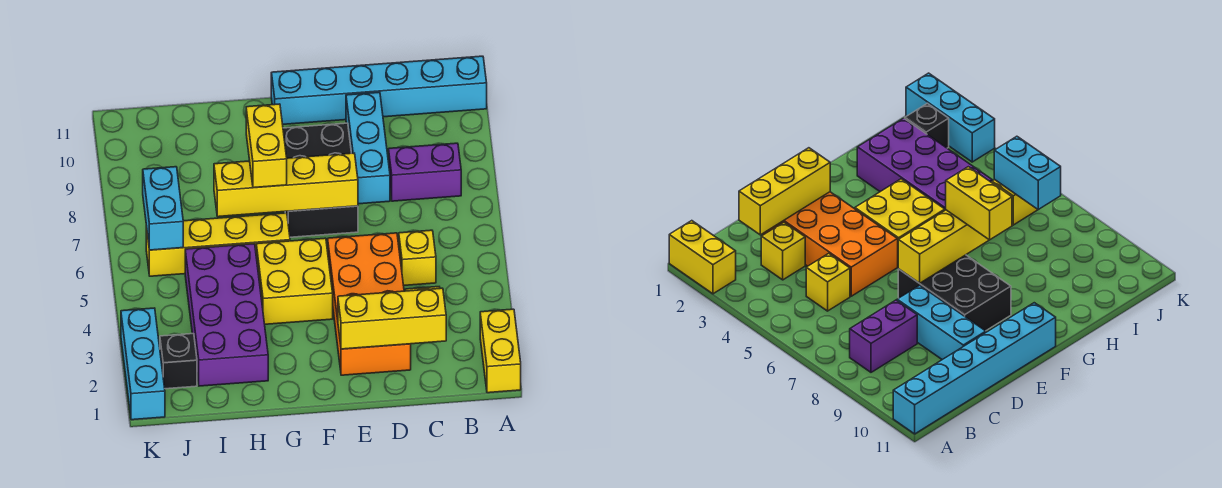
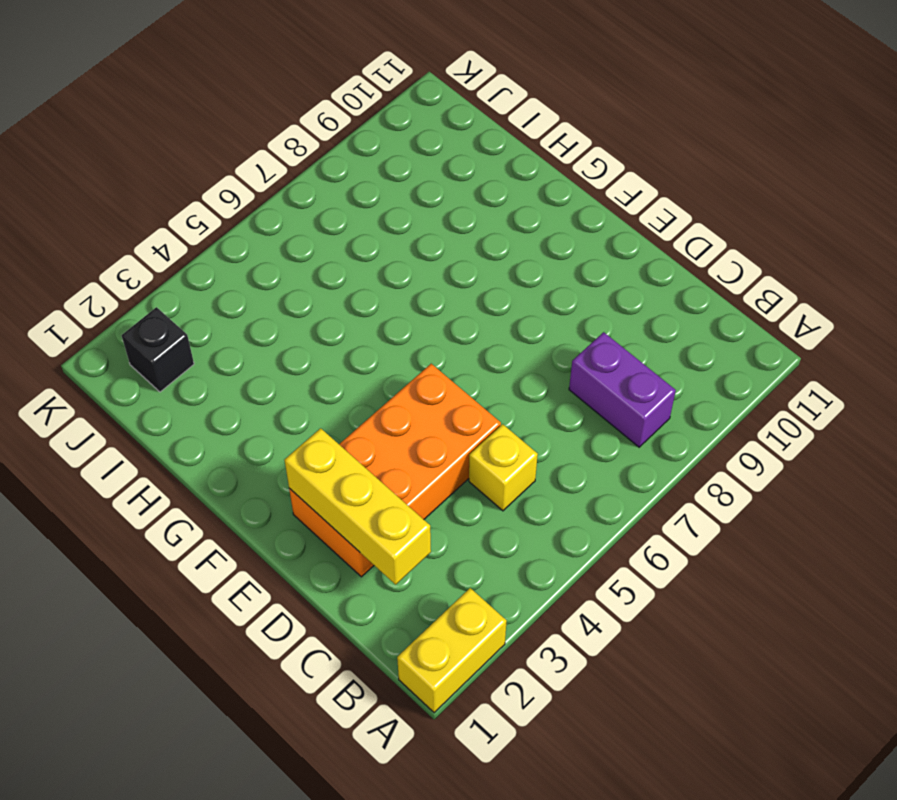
none -> cyan 1x6 brick [271,56,487,124]
none -> yellow 1x1 brick [761,222,805,280]
none -> cyan 1x3 brick [346,92,390,204]

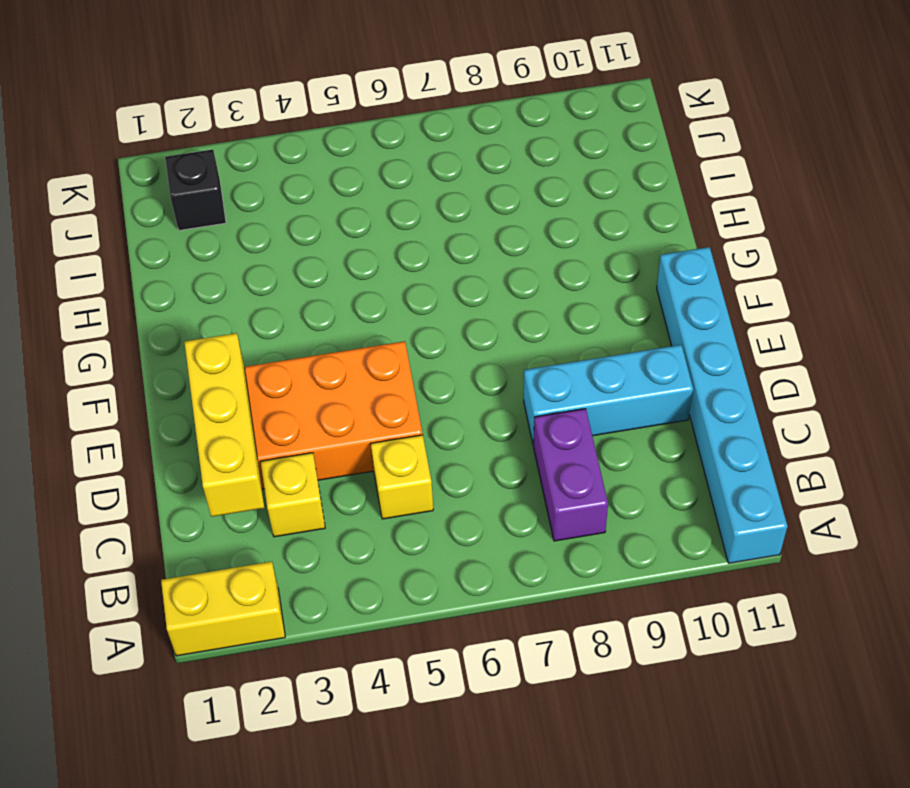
none -> black 2x3 brick [283,123,358,237]
none -> yellow 2x2 brick [256,238,333,324]
none -> yellow 1x4 brick [146,213,290,276]

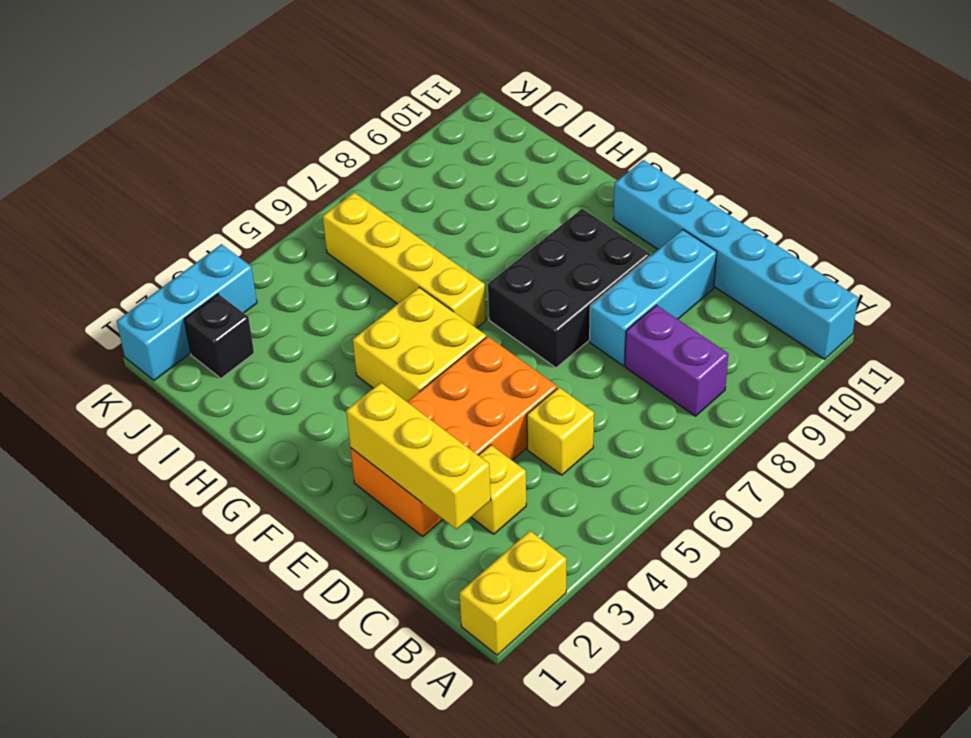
none -> purple 2x4 brick [185,244,268,386]
none -> yellow 1x4 brick [214,153,358,217]
none -> cyan 1x2 brick [143,167,183,250]

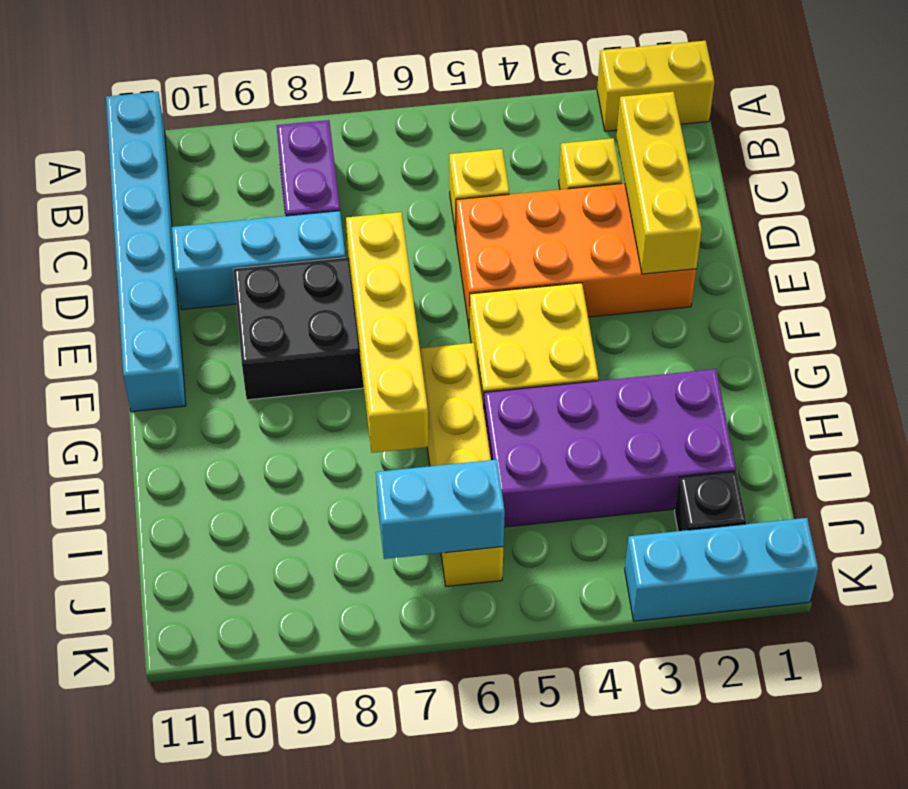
none -> yellow 1x2 brick [246,104,287,188]

